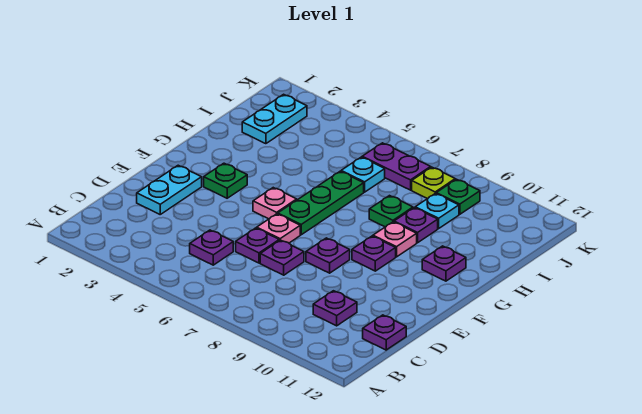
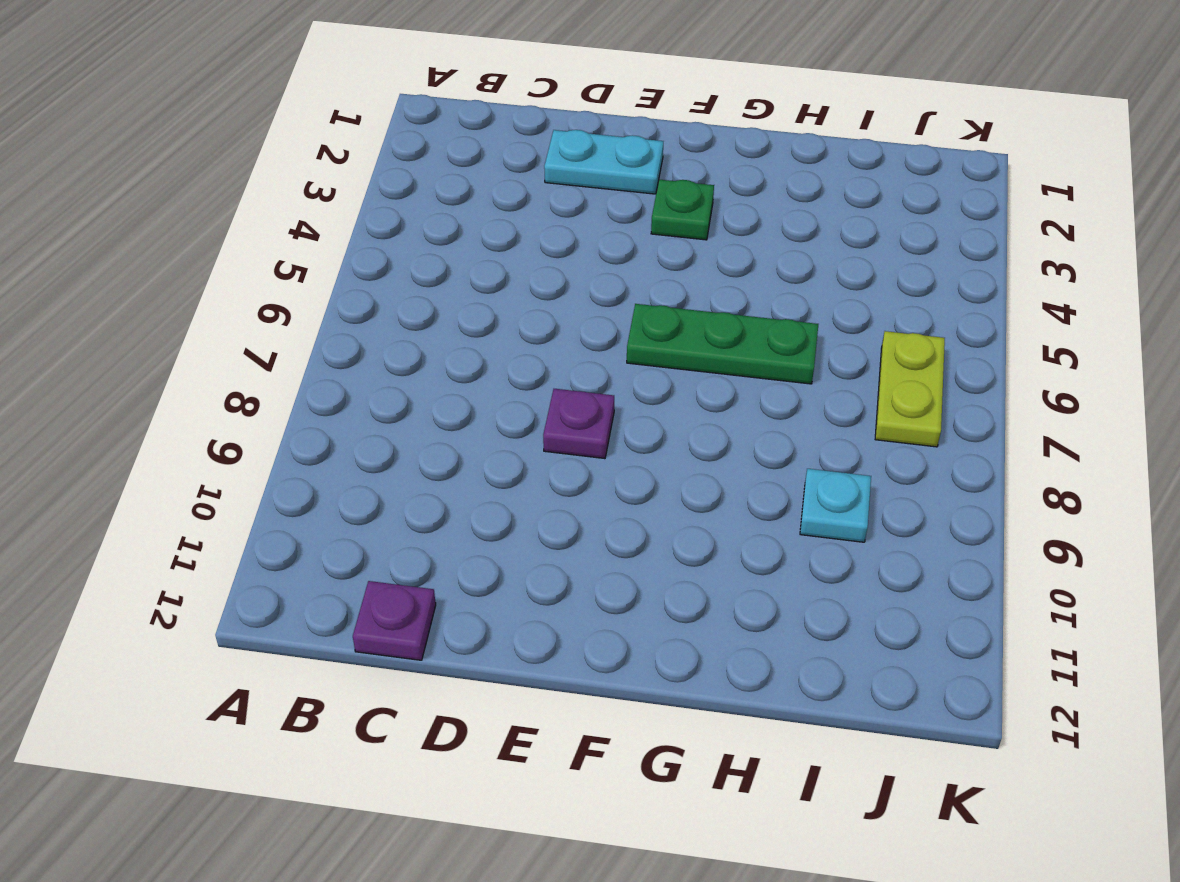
lime 1x2 plate [875,331,945,447] -> purple 1x2 plate [362,143,431,190]
none -> purple 1x1 plate [190,230,233,265]
none -> purple 1x1 plate [313,291,357,326]
none -> purple 1x1 plate [236,228,279,263]

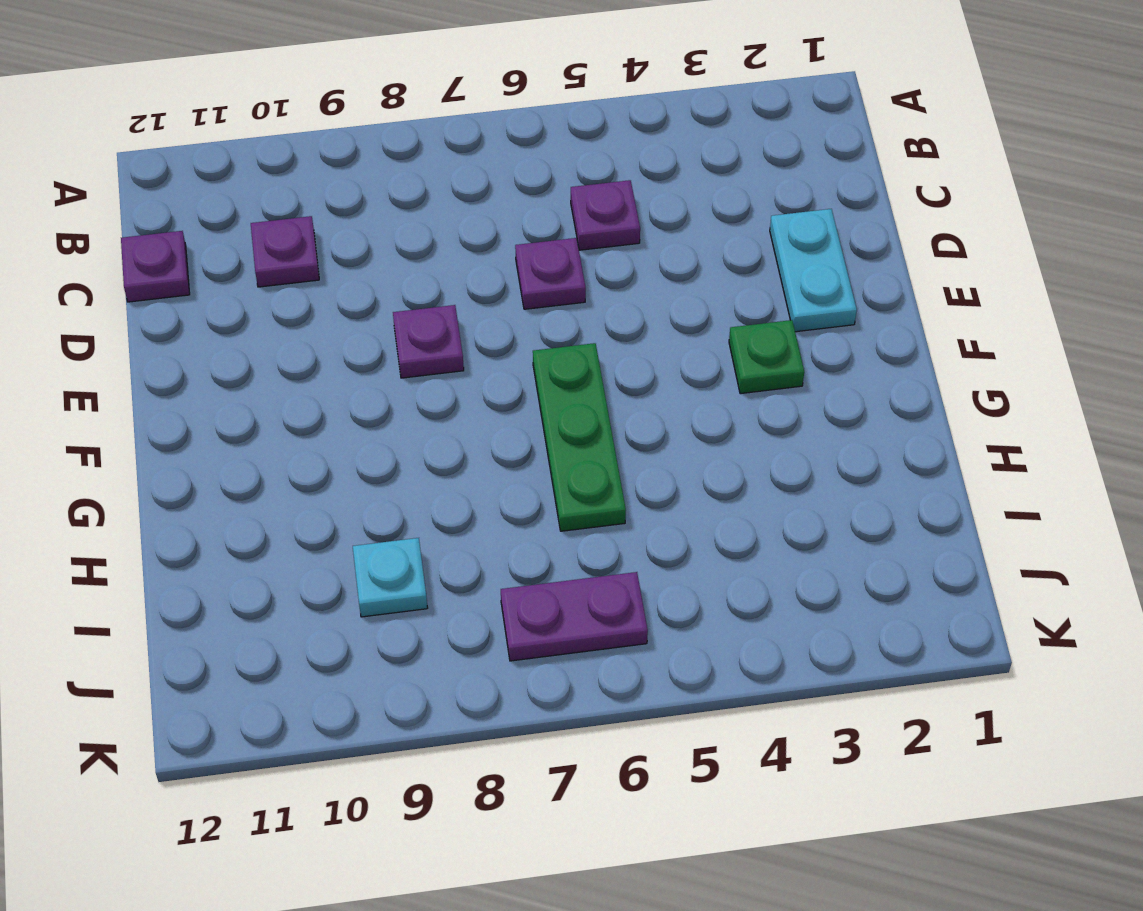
none -> purple 1x1 plate [260,240,304,275]
none -> pink 1x1 plate [257,214,300,243]
none -> pink 1x1 plate [253,188,297,219]

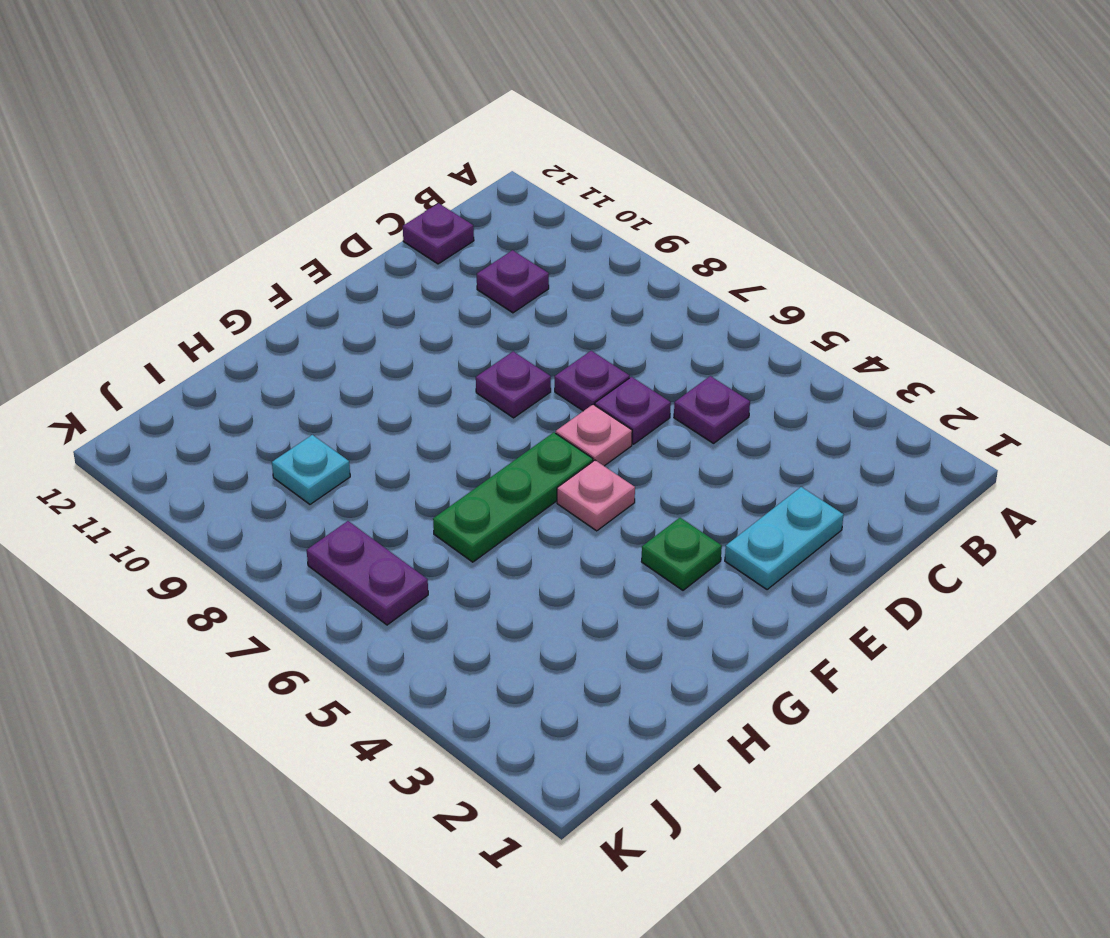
none -> purple 1x1 plate [352,236,396,271]
none -> pink 1x1 plate [373,222,417,257]
none -> purple 1x1 plate [422,246,466,281]

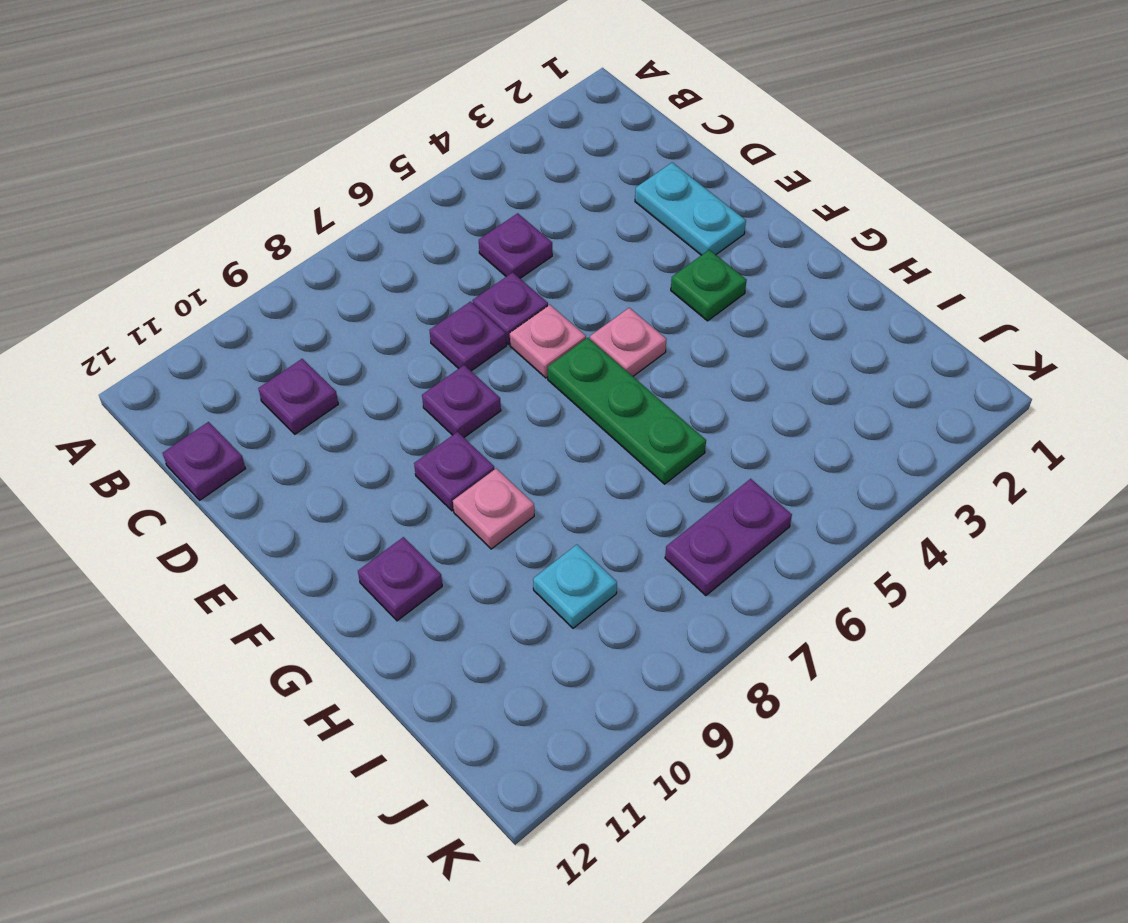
none -> green 1x1 plate [369,196,413,227]
none -> purple 1x1 plate [394,208,438,243]
none -> cyan 1x2 plate [242,94,307,144]

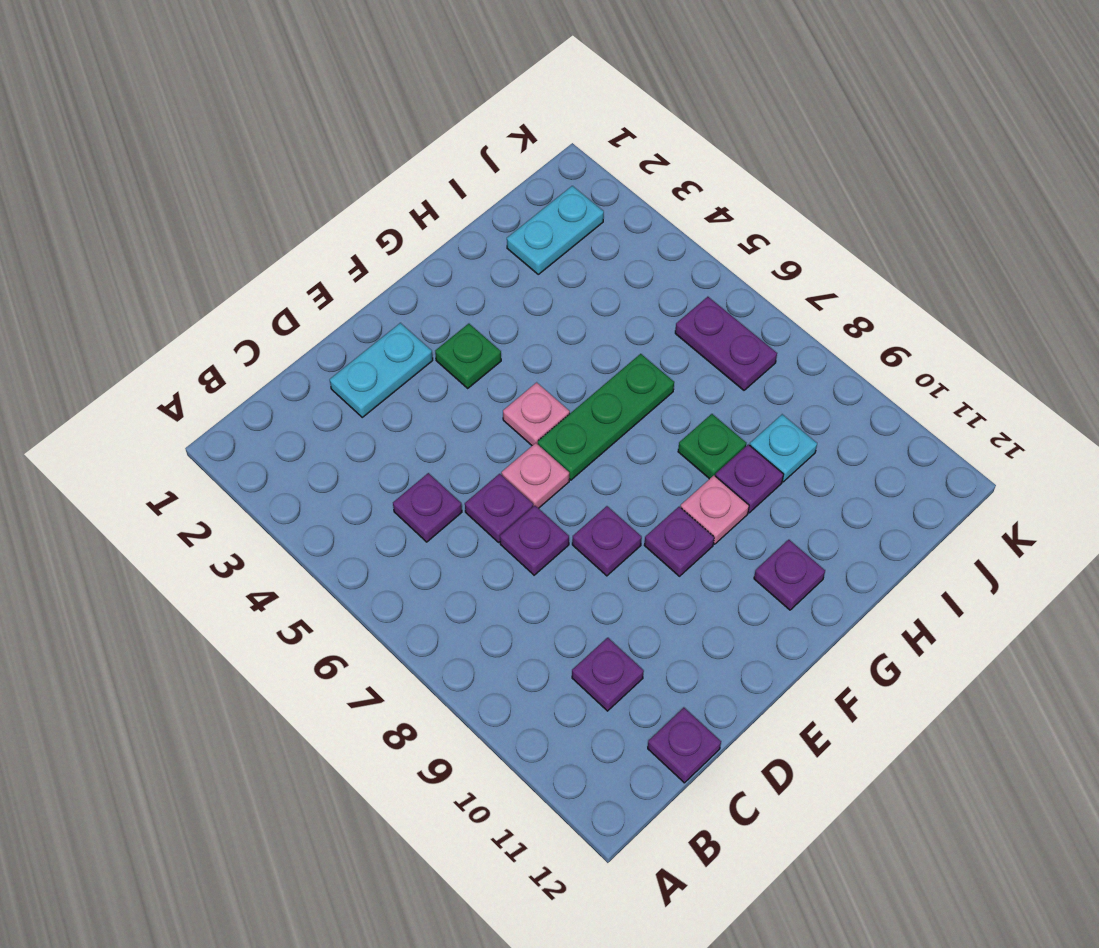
none -> cyan 1x1 plate [341,157,385,192]
none -> lime 1x1 plate [412,167,455,199]
none -> green 1x1 plate [436,179,480,214]

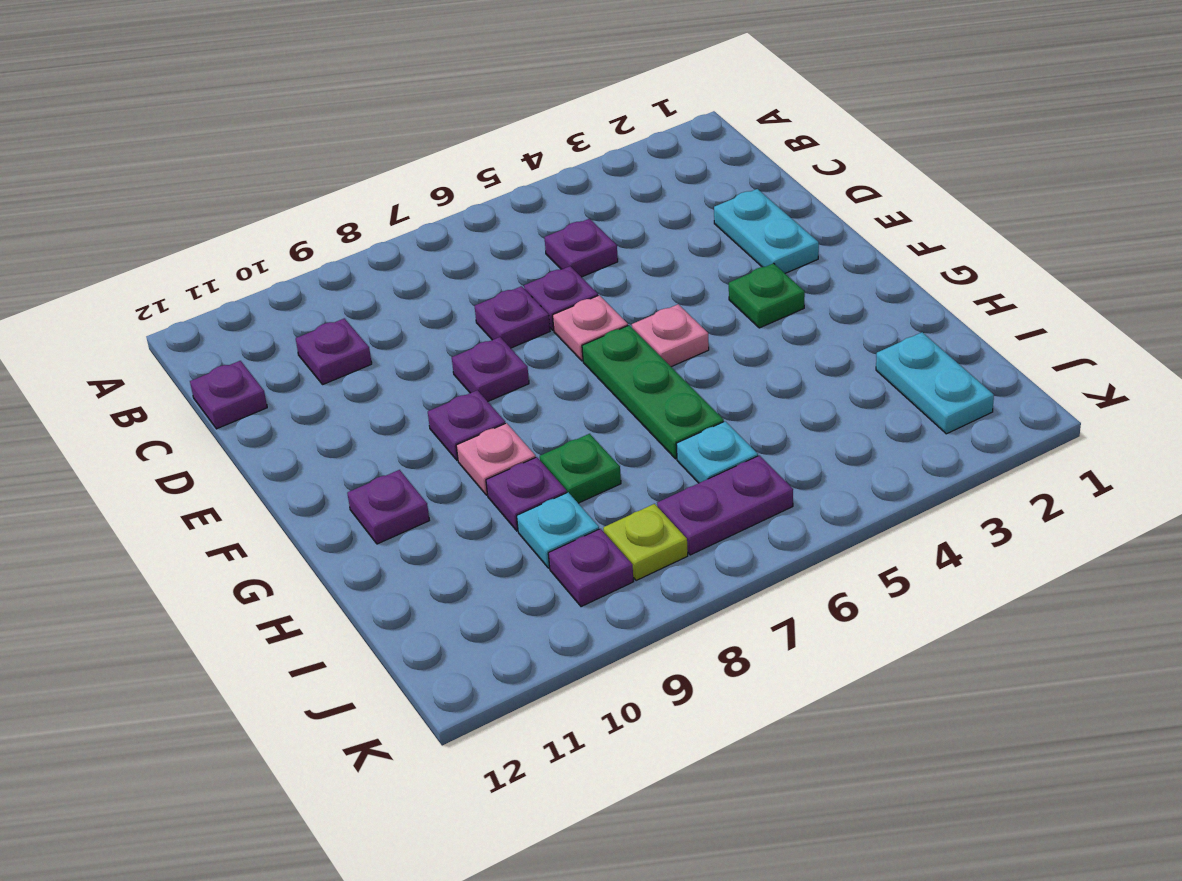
purple 1x1 plate [548,529,634,607] -> green 1x1 plate [436,179,480,214]

